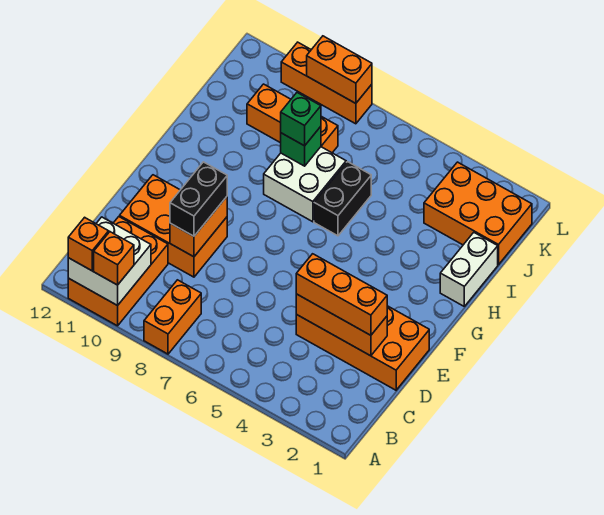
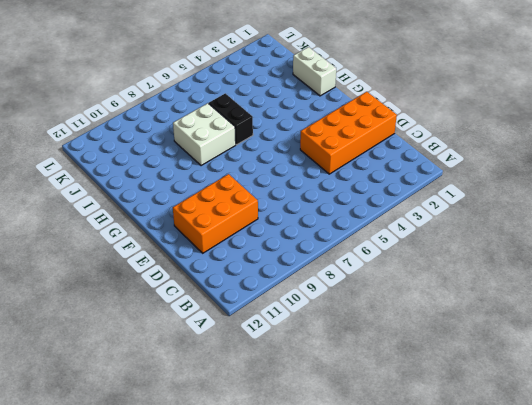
none -> orange 1x2 brick [144,280,201,354]
none -> orange 2x3 brick [68,217,168,326]
none -> orange 2x3 brick [424,162,532,265]

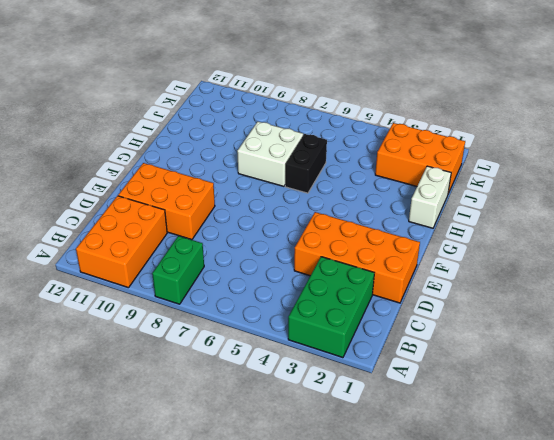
green 2x3 brick [288,257,374,358] -> none
green 1x2 brick [152,236,204,304] -> orange 1x2 brick [144,280,201,354]
none -> orange 1x3 brick [247,84,338,153]
none -> orange 1x3 brick [281,42,372,124]
none -> white 2x2 brick [68,217,151,306]

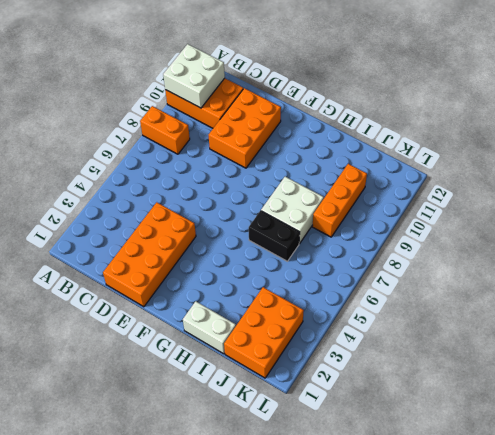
none -> orange 1x3 brick [281,42,372,124]
none -> orange 1x3 brick [296,294,387,356]
none -> orange 1x2 brick [170,197,227,257]

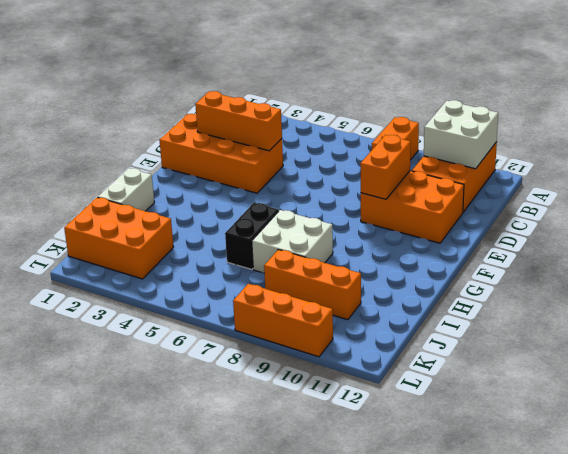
none -> green 1x1 brick [281,127,321,166]
none -> orange 1x2 brick [307,36,372,103]
none -> orange 1x1 brick [94,232,134,285]

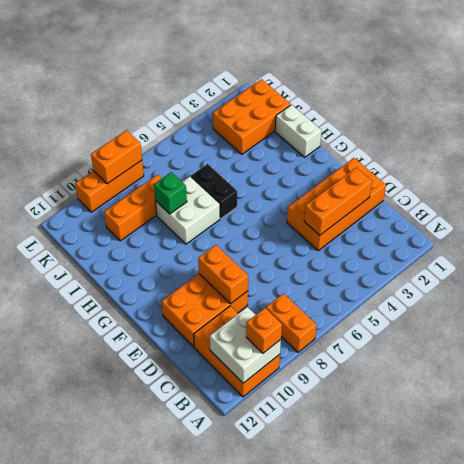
none -> orange 1x1 brick [68,217,109,271]
none -> orange 1x3 brick [296,254,387,335]
none -> black 1x2 brick [170,162,227,236]

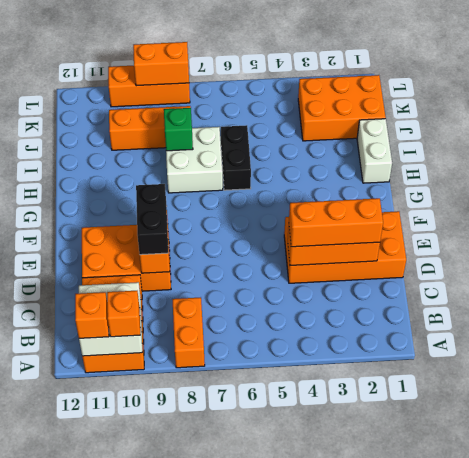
none -> green 1x1 brick [281,93,321,146]

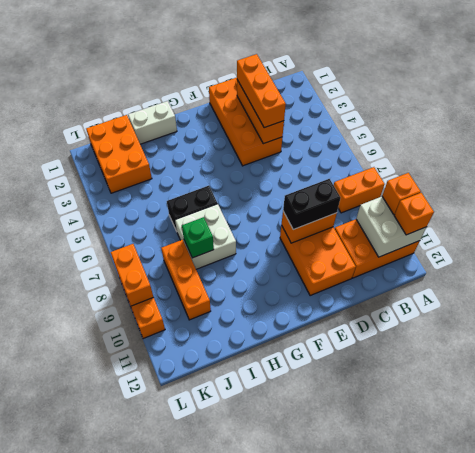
none -> green 1x1 brick [281,93,321,146]

